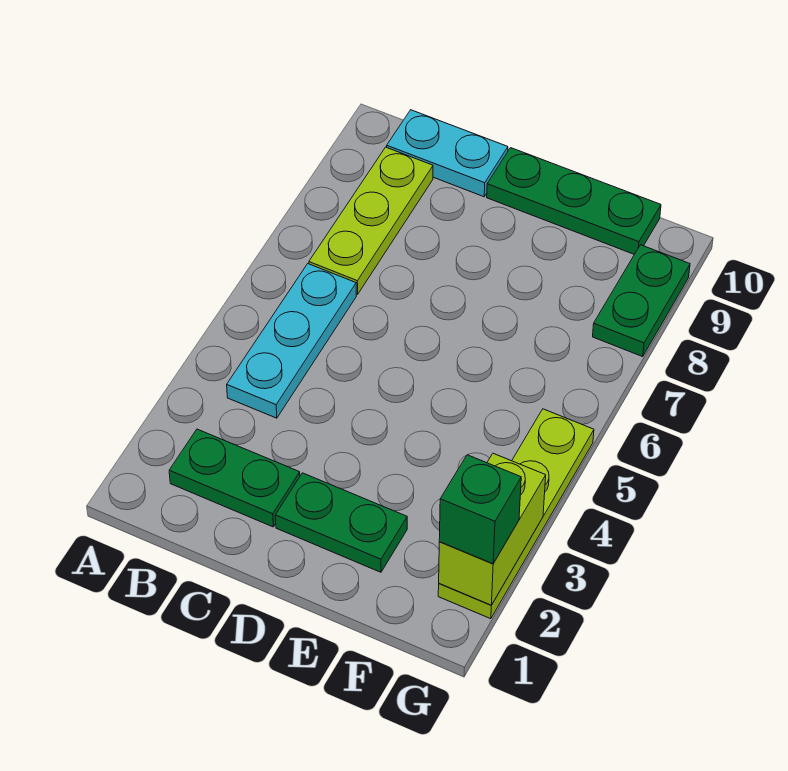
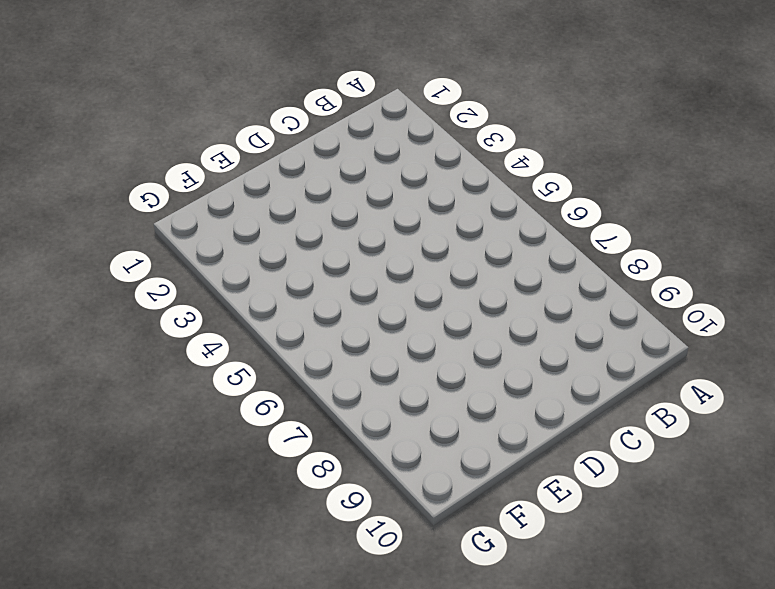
none -> green 1x2 plate [169,429,300,527]
none -> cyan 1x3 plate [227,264,356,418]

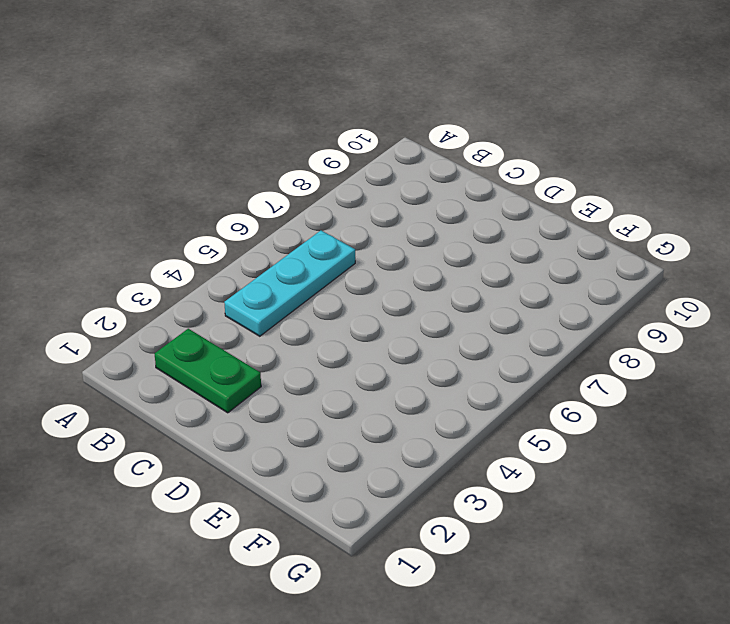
none -> lime 1x3 plate [309,147,433,294]
none -> cyan 1x2 plate [387,110,508,197]

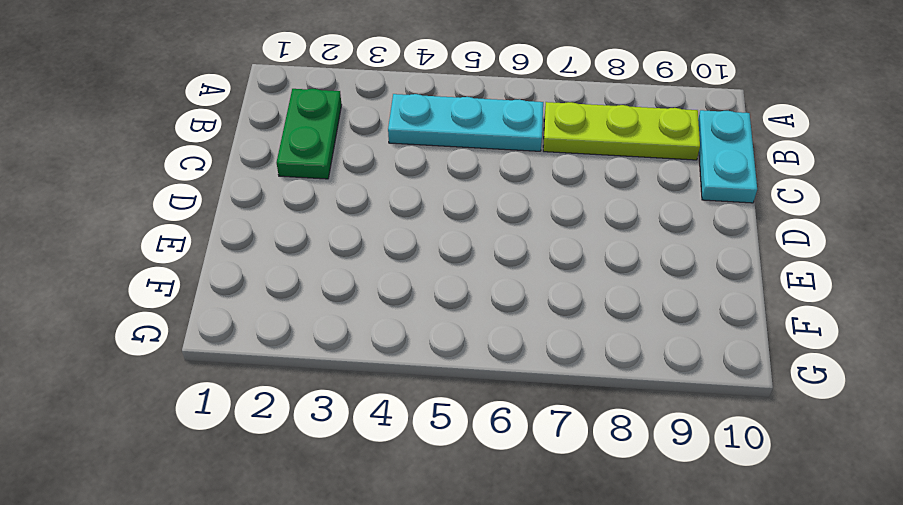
none -> green 1x2 plate [275,473,407,572]
none -> green 1x3 plate [487,148,661,254]

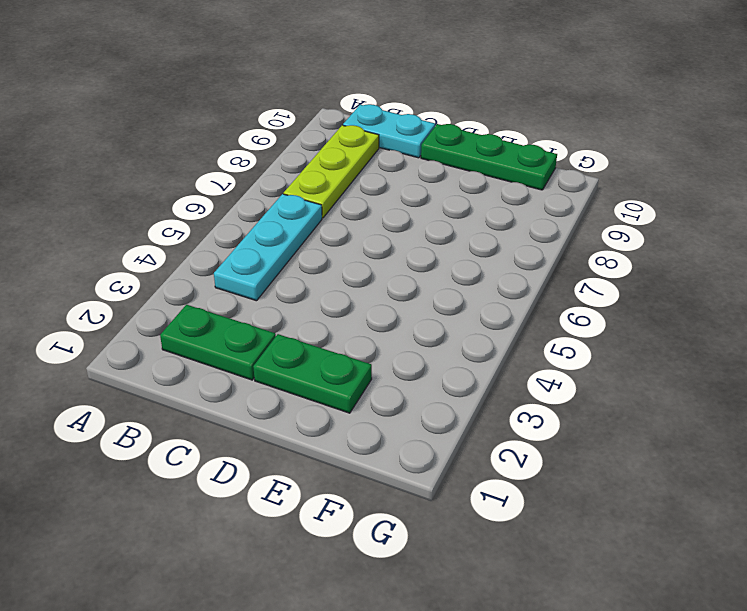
none -> lime 1x4 plate [438,409,594,619]
none -> green 1x2 plate [593,245,690,357]

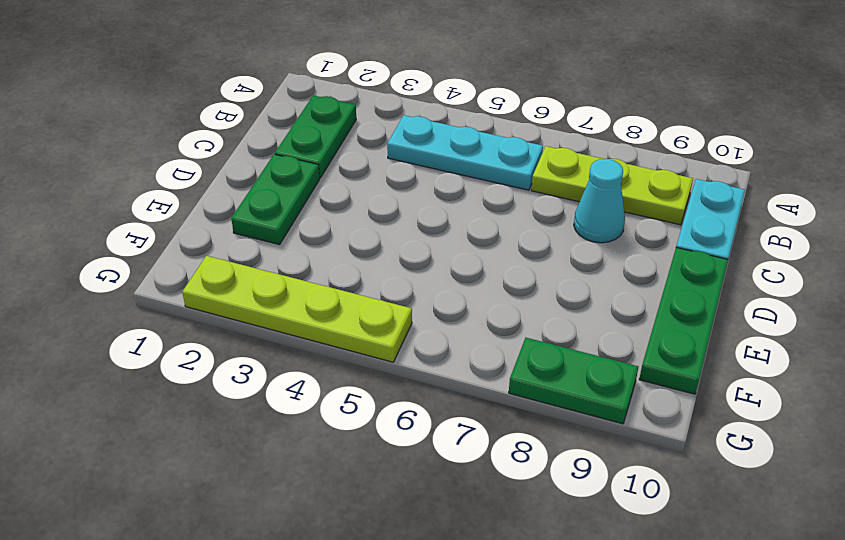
cyan 1x1 cone [574,159,625,243] -> none
none -> lime 1x2 brick [439,453,546,605]
none -> green 1x1 brick [439,455,521,564]

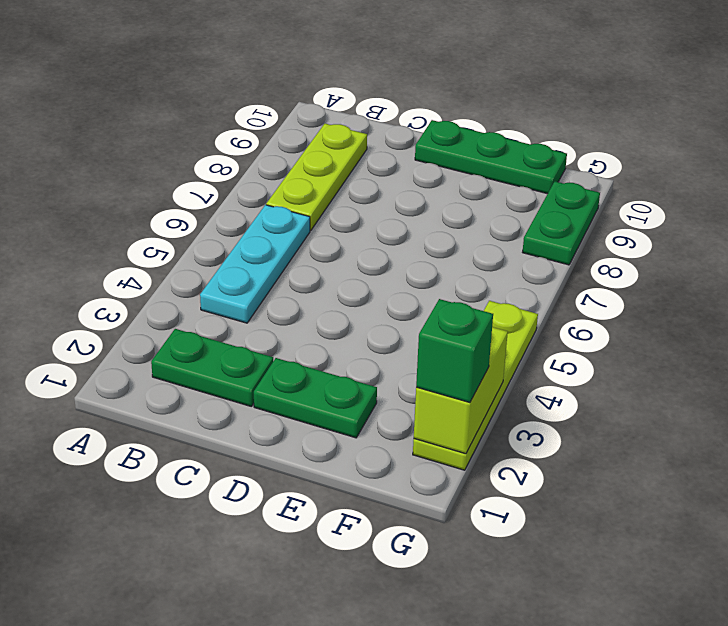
none -> cyan 1x2 plate [387,110,508,197]

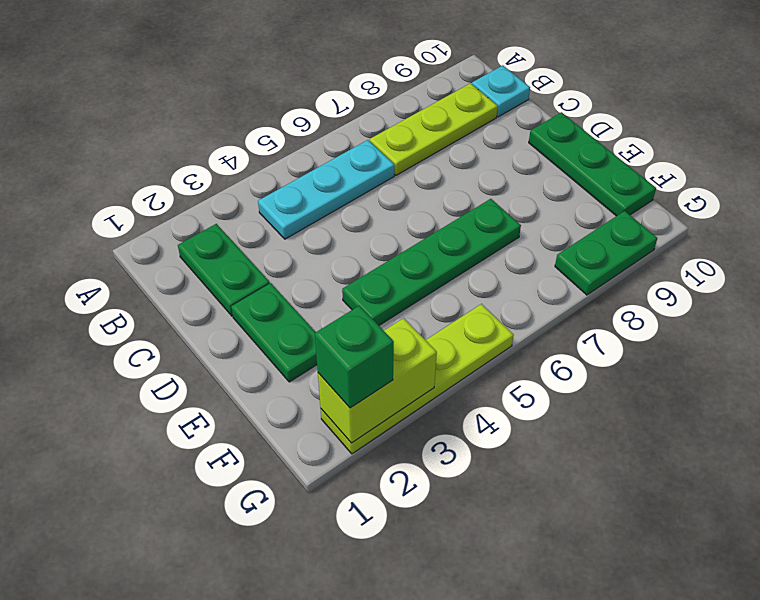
cyan 1x1 plate [472,65,530,117] -> cyan 1x2 plate [387,110,508,197]
green 1x4 plate [342,199,521,325] -> none

